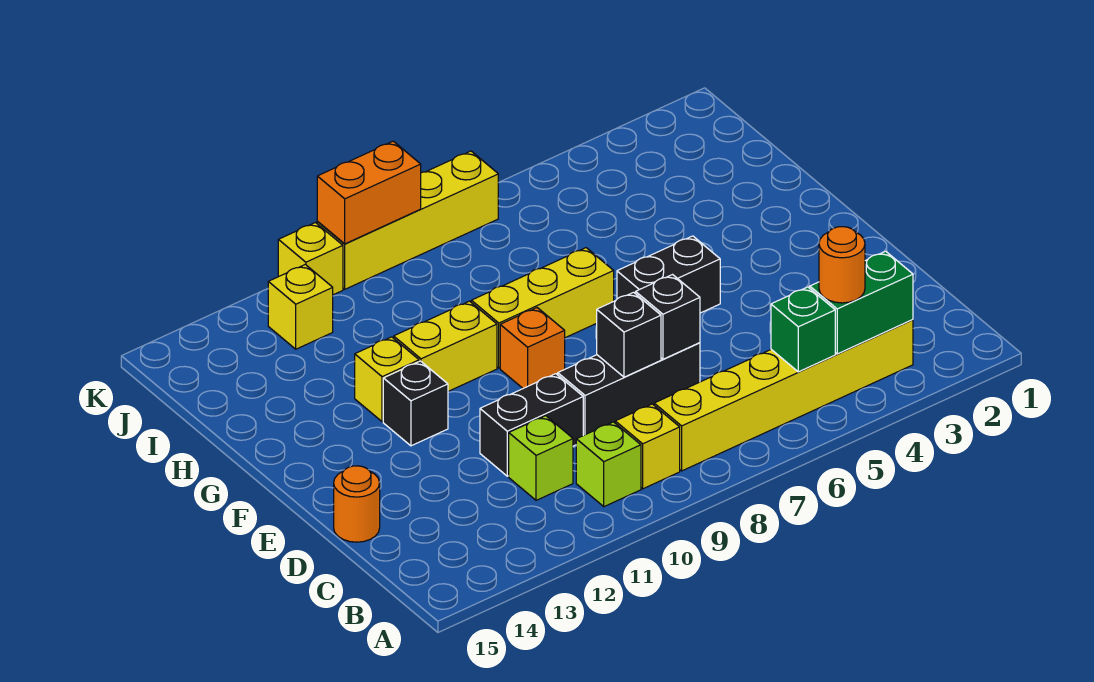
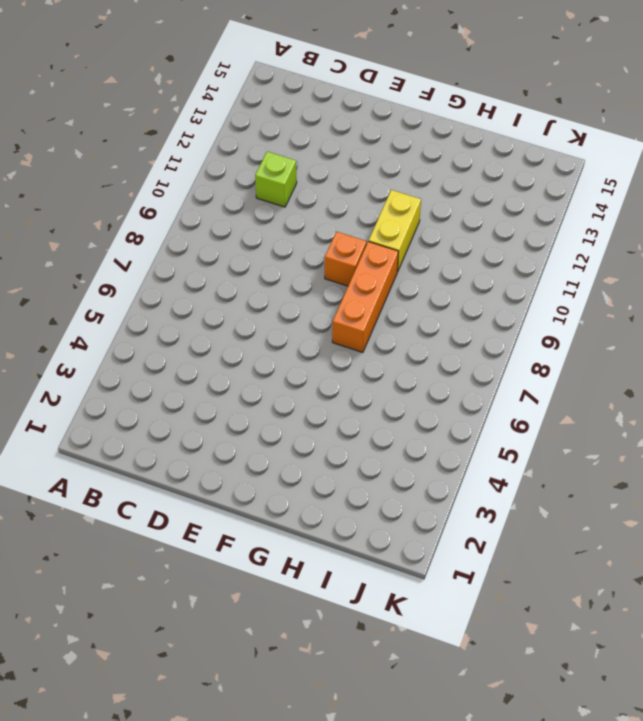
orange 1x3 brick [332,242,399,352] -> yellow 1x3 brick [471,248,614,368]
none -> yellow 1x6 brick [654,320,913,471]
none -> yellow 1x1 brick [615,404,680,489]
none -> lime 1x1 brick [576,422,641,507]

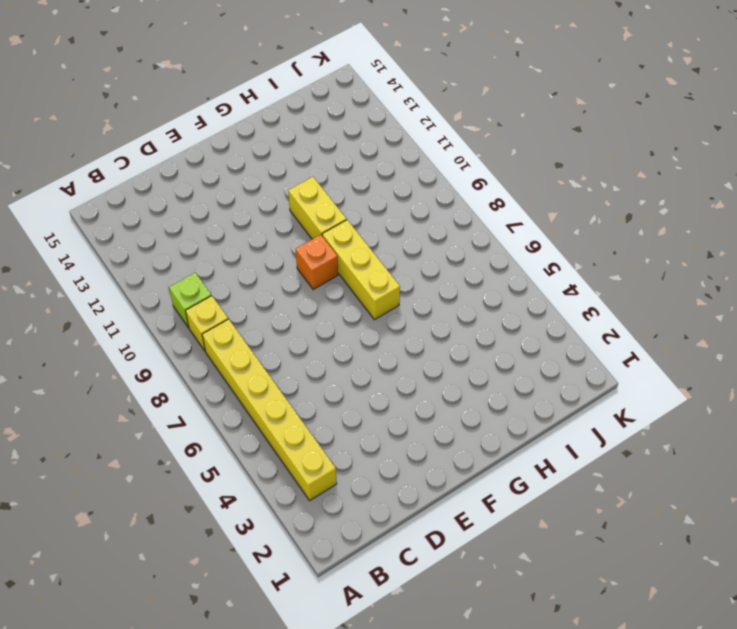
none -> lime 1x1 brick [509,416,573,500]
none -> black 1x3 brick [558,343,700,435]
none -> black 1x2 brick [480,374,583,476]

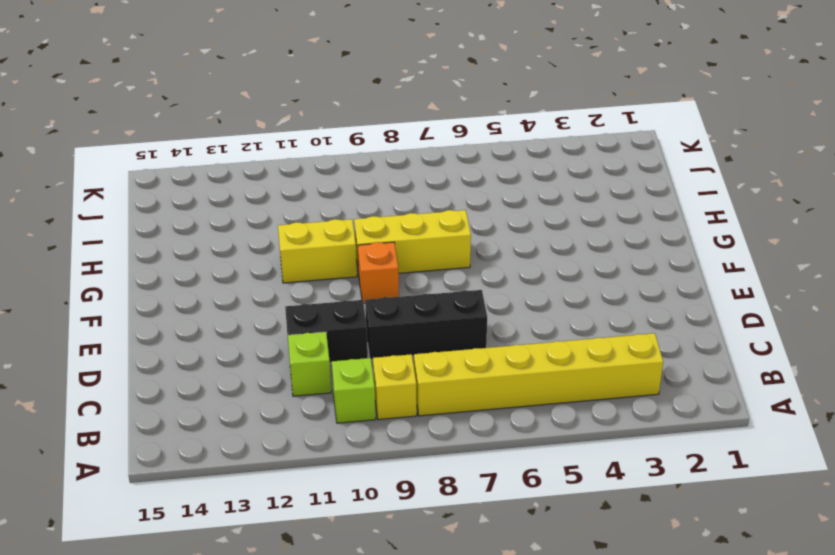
none -> orange 1x1 round brick [334,466,380,542]
none -> black 1x2 brick [617,236,720,313]
none -> black 1x1 brick [383,361,448,446]

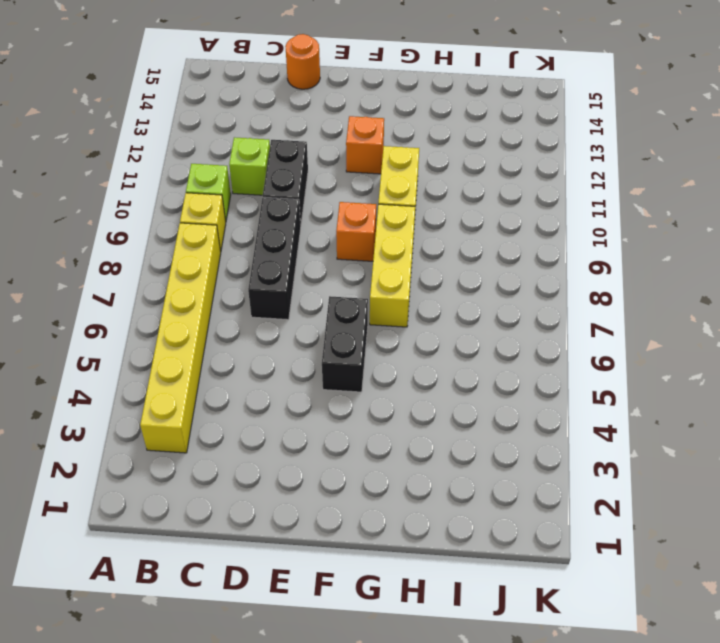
orange 1x1 brick [346,116,384,174] -> black 1x1 brick [383,361,448,446]
none -> yellow 1x1 brick [355,337,419,422]
none -> yellow 1x1 brick [268,264,333,349]
none -> yellow 1x4 brick [317,151,498,289]

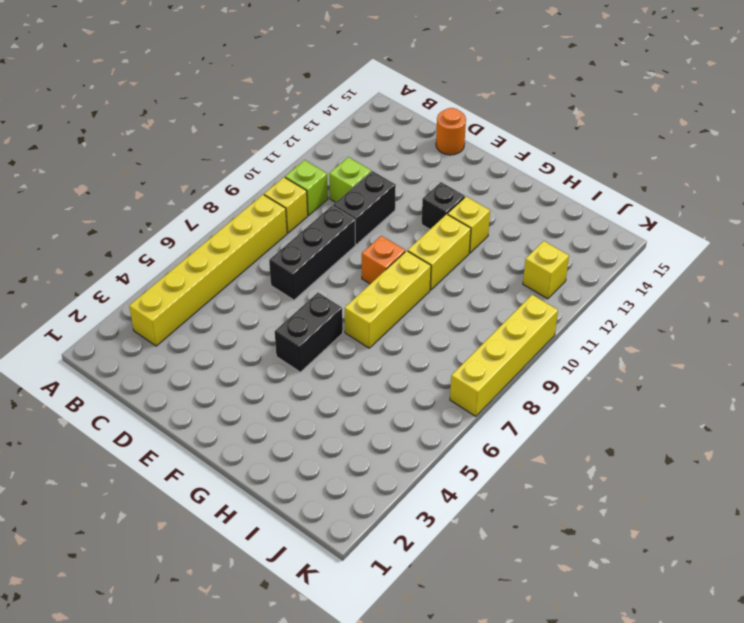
none -> yellow 1x1 brick [278,223,343,295]
none -> green 1x2 brick [810,251,913,354]
none -> green 1x1 brick [771,287,835,372]

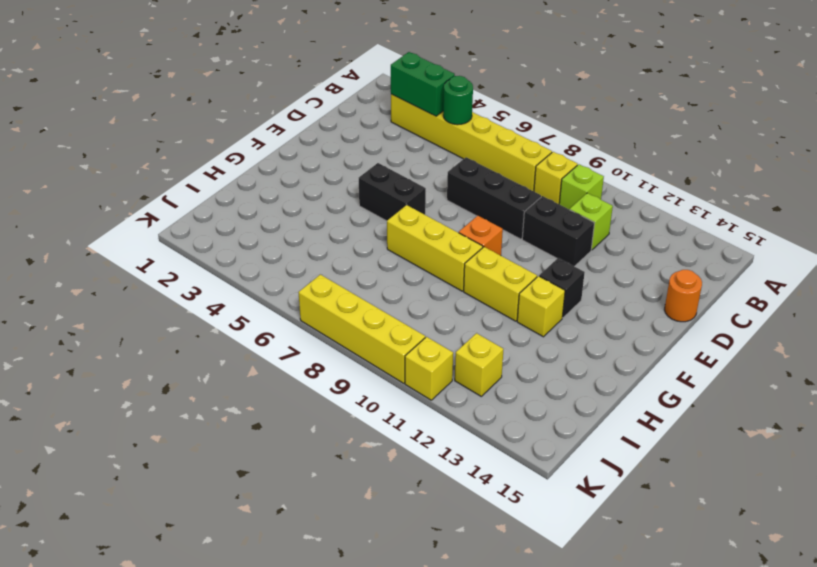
green 1x1 round brick [443,76,473,125] -> green 1x1 brick [771,287,835,372]
none -> black 1x1 brick [636,275,700,359]
none -> black 1x1 brick [597,292,661,377]
none -> orange 1x2 brick [317,141,421,244]

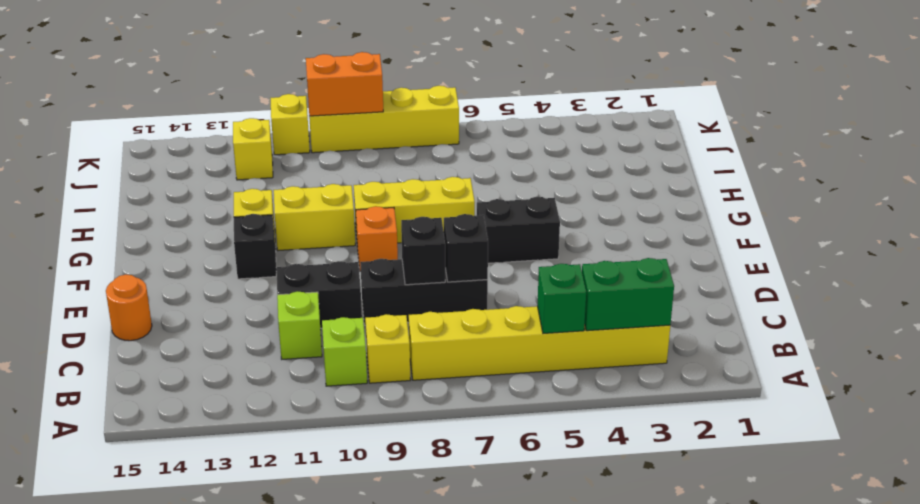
none -> orange 1x1 round brick [819,227,865,303]

